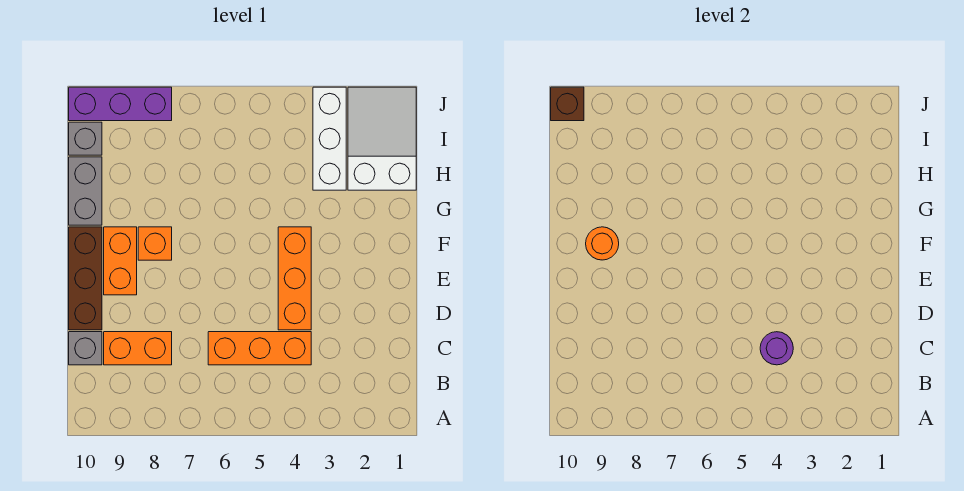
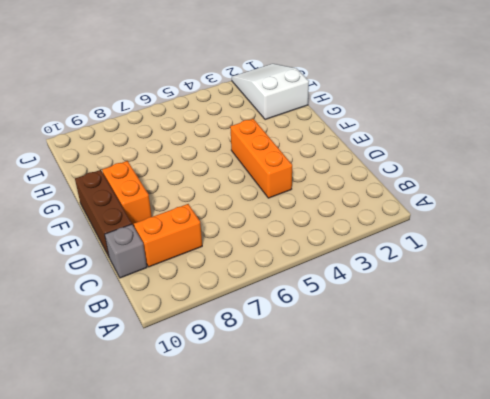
none -> orange 1x3 brick [208,332,311,365]
none -> orange 1x1 brick [138,227,172,260]
none -> grey 1x2 brick [69,157,102,225]

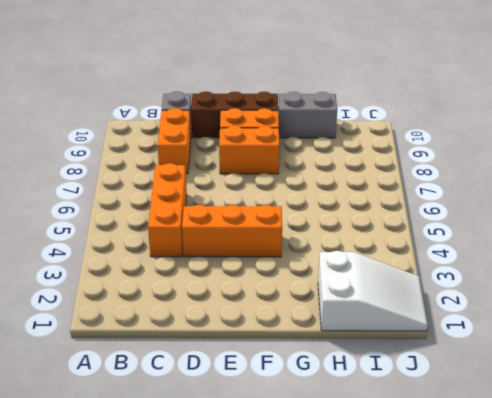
orange 1x2 brick [219,126,279,174] -> orange 1x1 brick [138,227,172,260]
none -> white 1x3 brick [313,87,346,190]
none -> grey 1x1 brick [69,122,102,155]
none -> purple 1x3 brick [69,87,172,121]

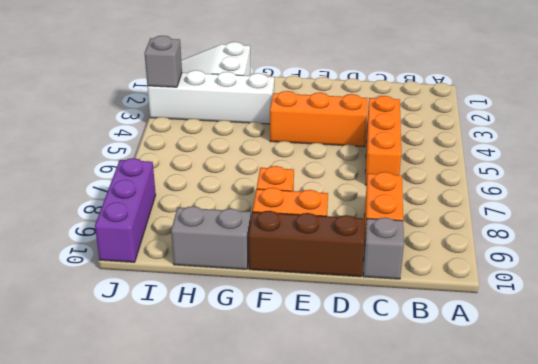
white 1x4 brick [147,70,274,124] -> white 1x3 brick [313,87,346,190]
grey 1x1 brick [145,36,182,87] -> grey 1x1 brick moved to [69,122,102,155]
none -> purple 1x1 round brick [760,332,793,365]
none -> orange 1x1 round brick [586,227,619,260]
none -> brown 1x1 brick [551,87,584,121]

